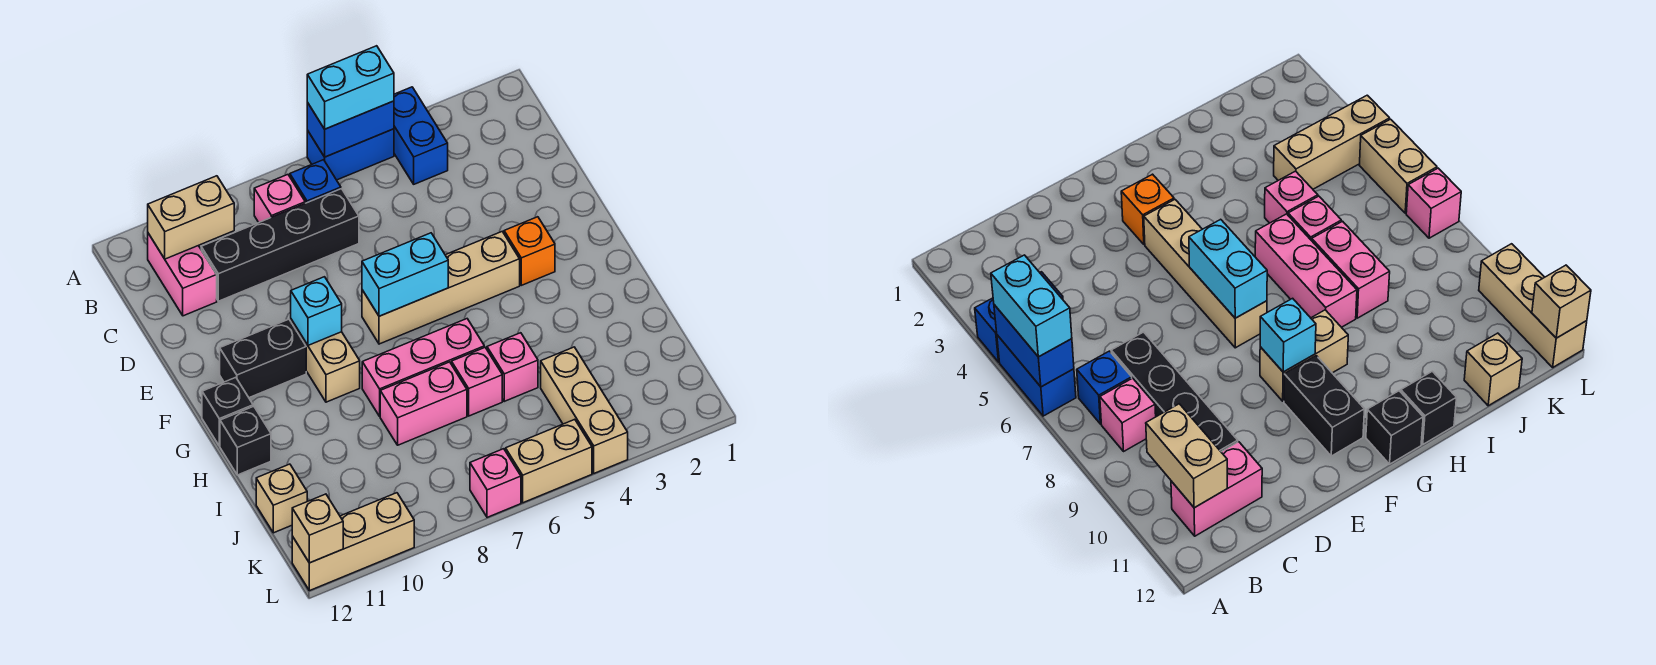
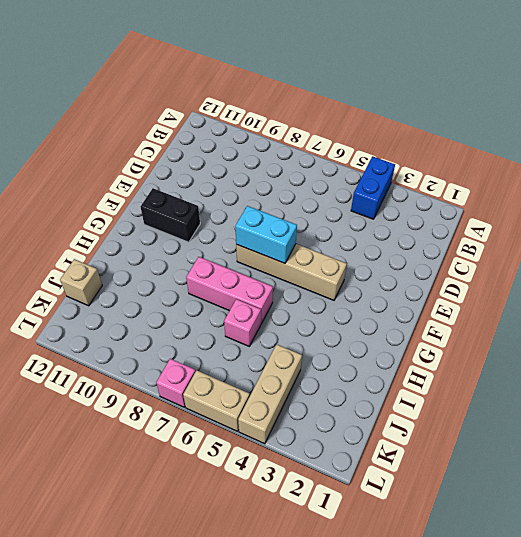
none -> blue 1x2 brick [307,129,394,180]
none -> blue 1x1 brick [290,160,341,203]
none -> pink 1x1 brick [254,175,305,222]

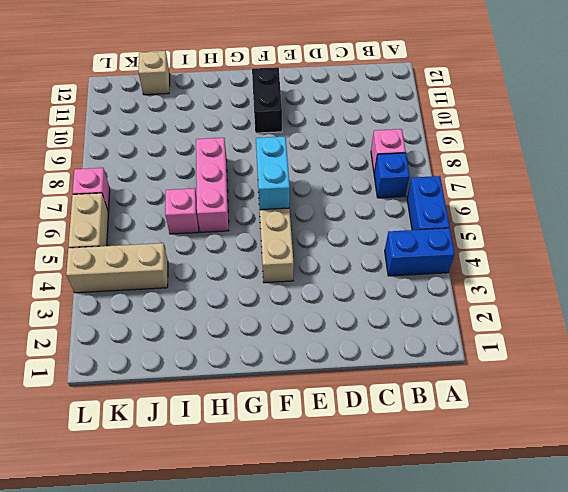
none -> pink 1x2 brick [148,233,217,316]
none -> black 1x4 brick [201,189,359,301]
none -> orange 1x1 brick [504,217,555,285]

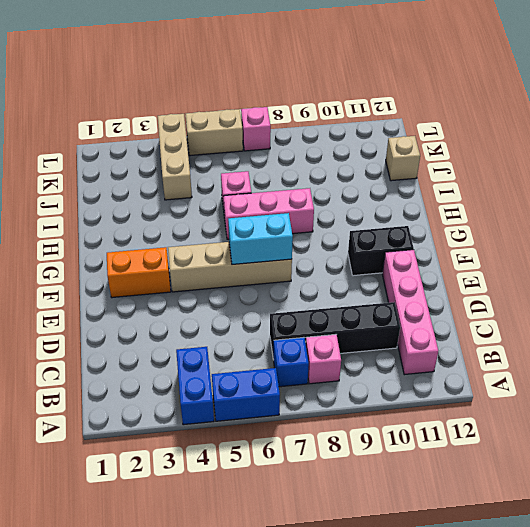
pink 1x4 brick [382,250,438,375] -> pink 1x2 brick [148,233,217,316]
orange 1x2 brick [107,247,171,298] -> orange 1x1 brick [504,217,555,285]
none -> tan 1x2 brick [291,319,360,402]
none -> black 1x1 brick [202,377,253,446]
none -> black 1x1 brick [220,406,271,475]

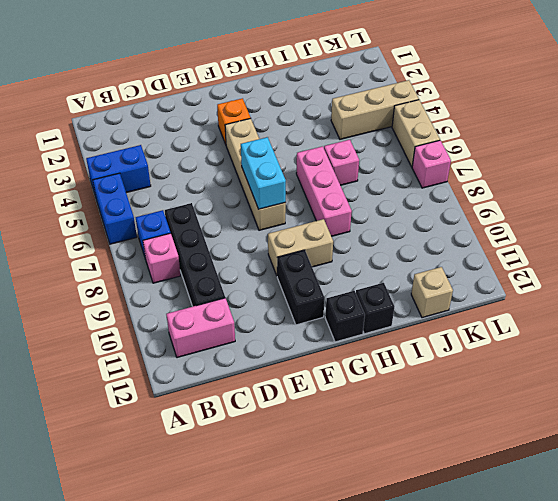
none -> pink 1x1 brick [487,333,538,401]
none -> pink 1x2 brick [380,362,467,445]
none -> tan 1x3 brick [292,493,414,591]

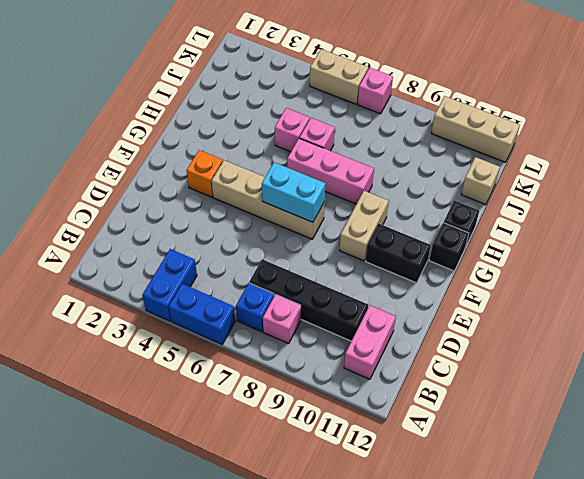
none -> pink 1x2 brick [380,362,467,445]
none -> tan 1x3 brick [541,347,628,473]
none -> blue 1x2 brick [307,101,394,157]

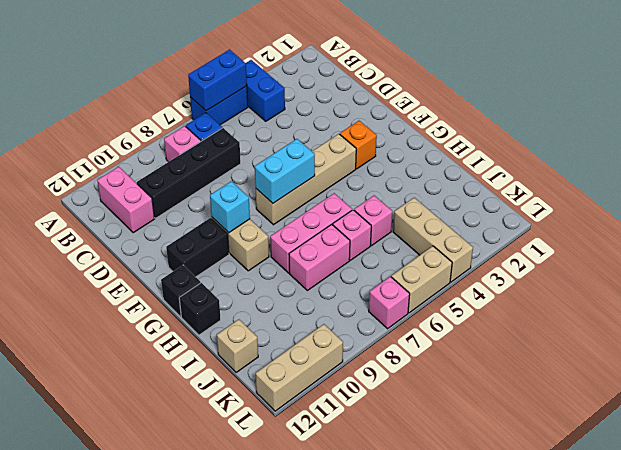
none -> tan 1x2 brick [148,176,234,259]
none -> tan 1x1 brick [292,494,343,563]
none -> cyan 1x2 brick [307,46,394,129]

